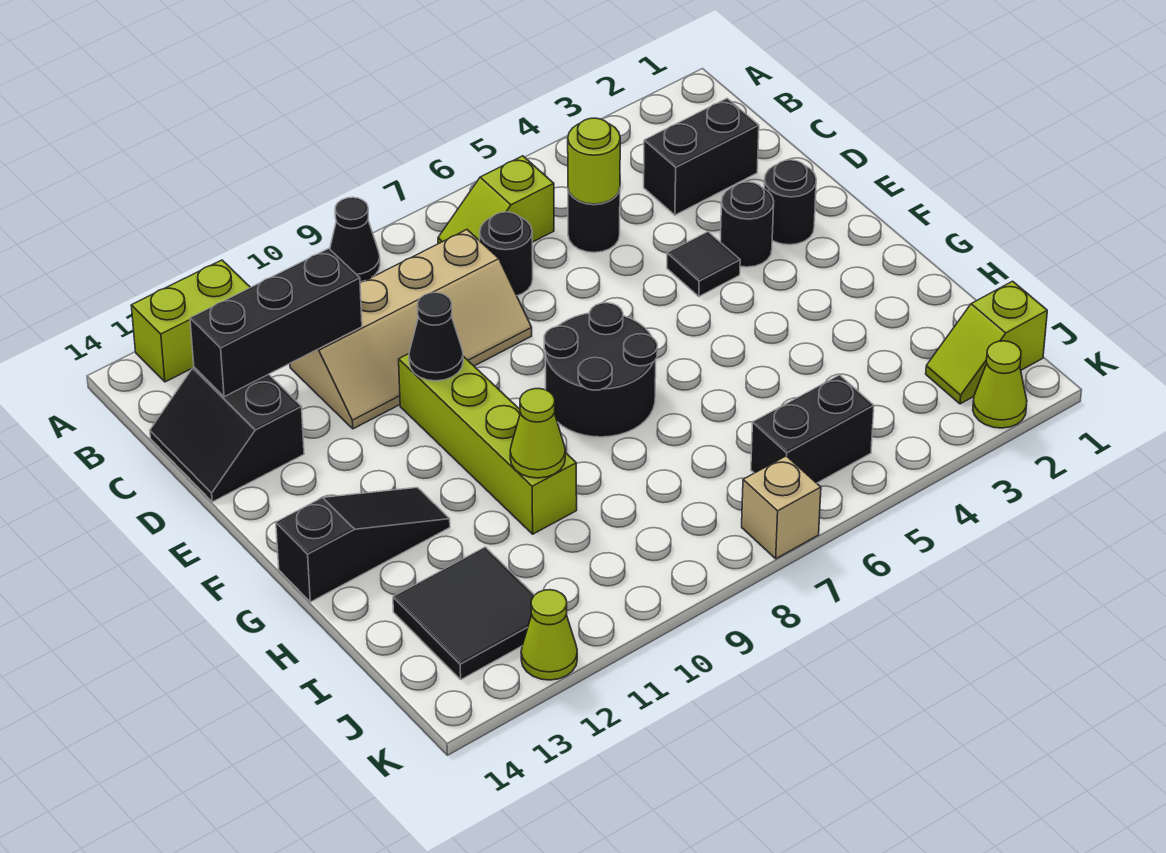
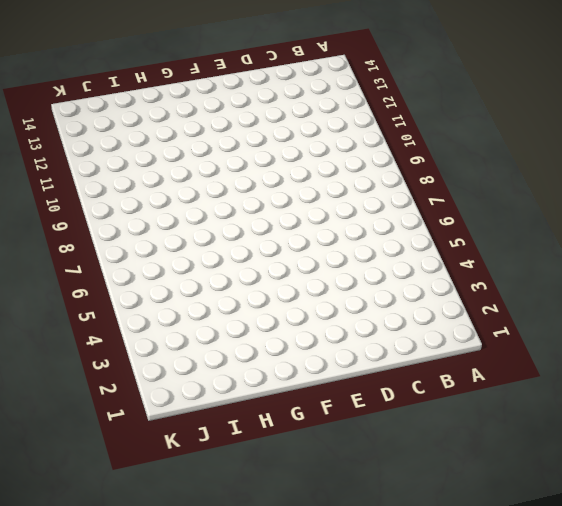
none -> black 1x1 cone [330,197,380,282]
none -> lime 1x2 brick [131,260,250,382]
none -> lime 1x2 slope [438,156,554,244]

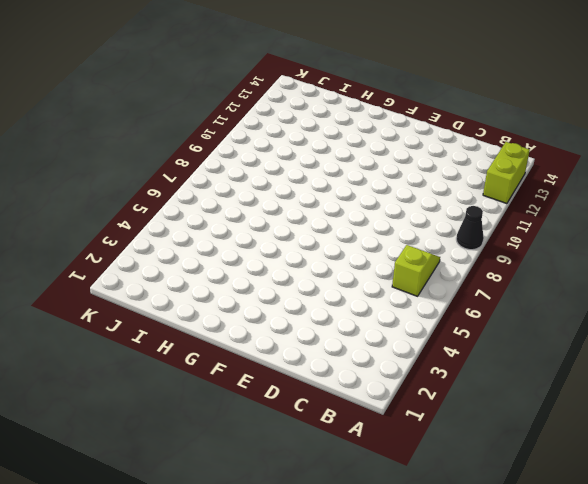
none -> black 1x2 brick [644,98,759,215]
none -> black 1x1 round brick [568,189,620,253]
none -> black 1x1 round brick [480,212,533,296]

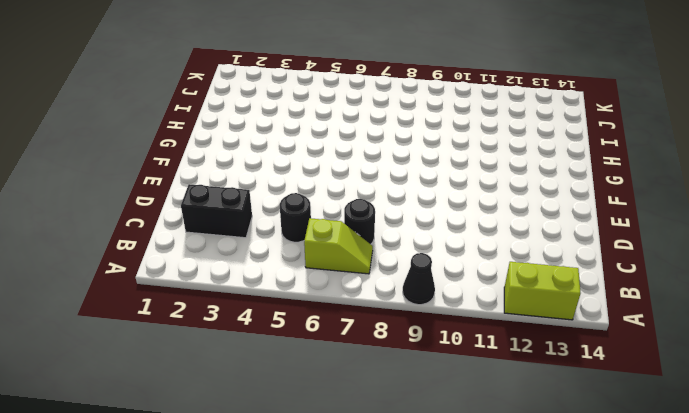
none -> tan 2x4 slope [290,230,532,429]
none -> black 2x2 slope [150,367,304,502]
none -> black 1x1 round brick [764,160,816,245]

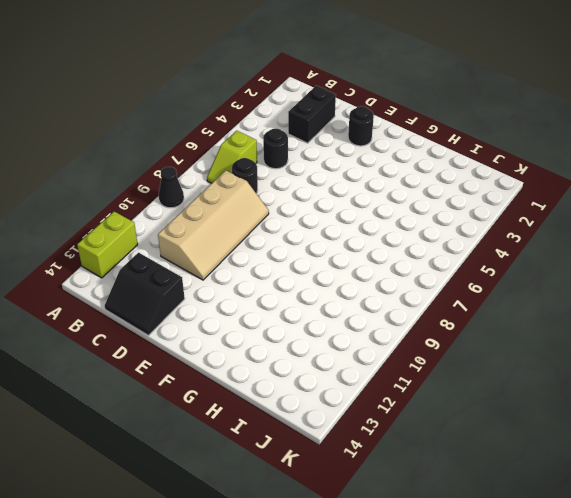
none -> black 1x1 round brick [720,182,774,267]
none -> black 1x1 tile [667,232,740,296]
none -> lime 1x4 brick [399,354,577,534]

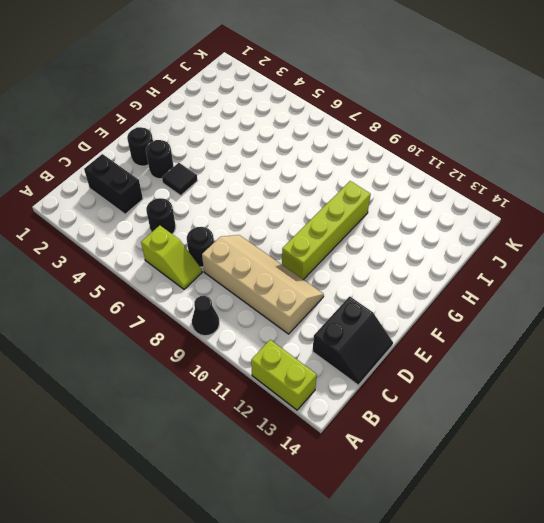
none -> black 2x2 round brick [544,303,657,437]
none -> black 1x3 slope [276,488,450,602]
none -> black 2x2 tile [393,547,534,679]

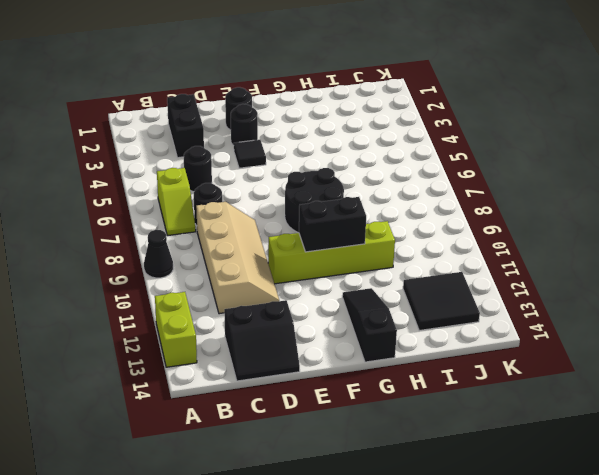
black 1x2 brick [299,197,366,252] -> black 1x2 brick turned to [751,375,874,483]
none -> lime 1x2 slope [926,281,1047,404]
none -> lime 1x1 cone [973,341,1027,428]
none -> tan 1x1 brick [742,456,821,559]

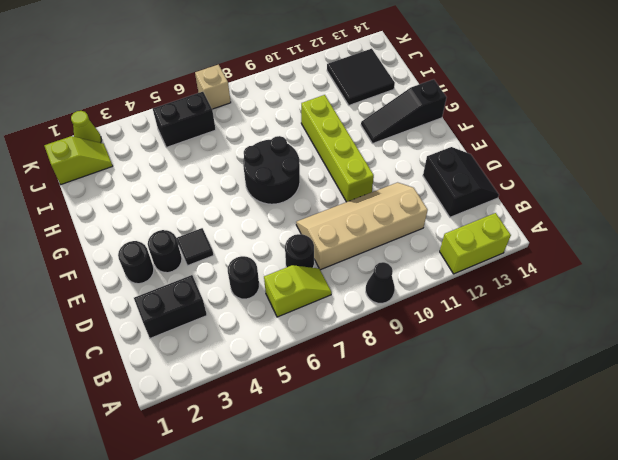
none -> lime 1x1 cone [521,590,577,680]
none -> lime 1x1 round brick [568,118,620,204]
none -> black 1x3 brick [190,249,362,397]

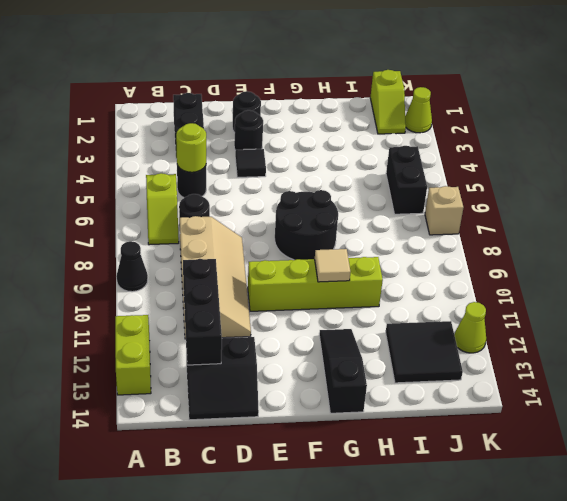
tan 1x1 tile [315,249,350,282] -> none
none -> black 1x1 cone [409,293,463,381]
none -> lime 1x1 cone [510,388,565,478]

